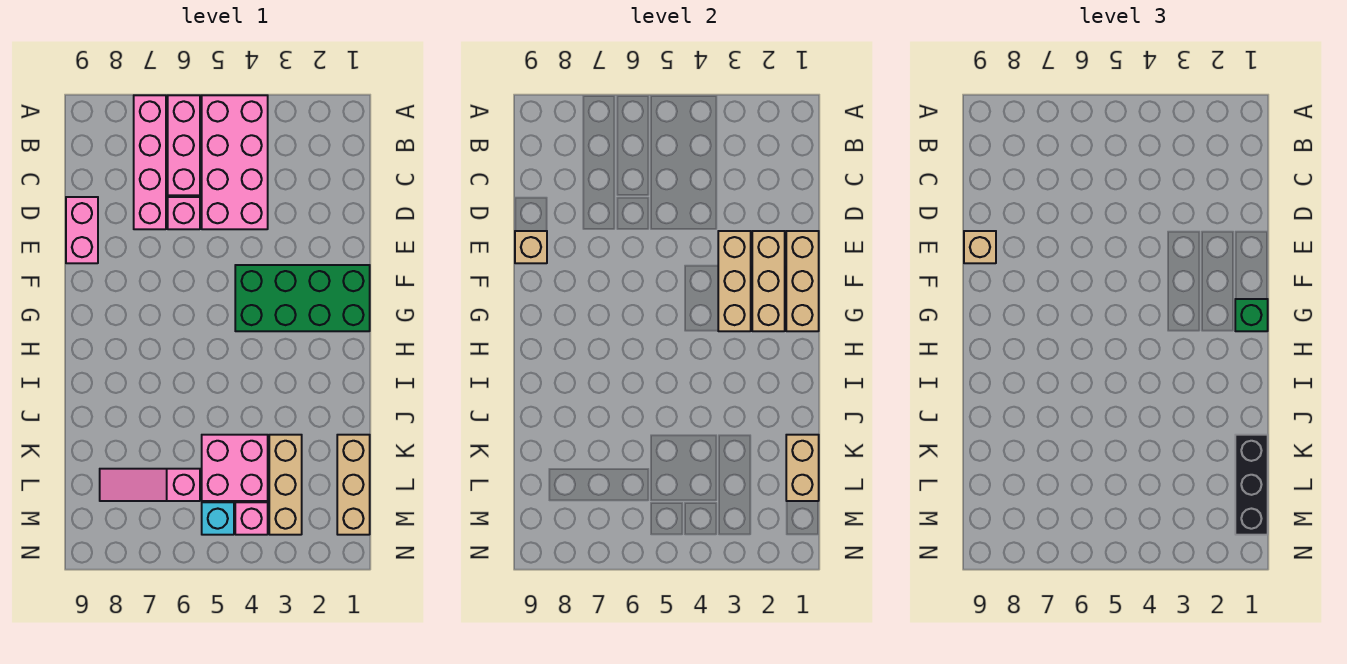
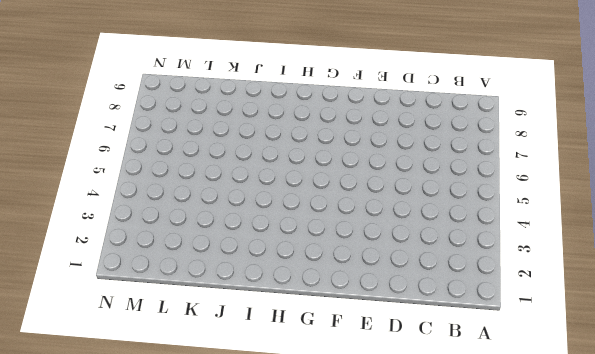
none -> pink 2x4 brick [202,95,268,229]
none -> pink 1x3 brick [168,95,200,195]
none -> pink 1x4 brick [134,95,166,229]

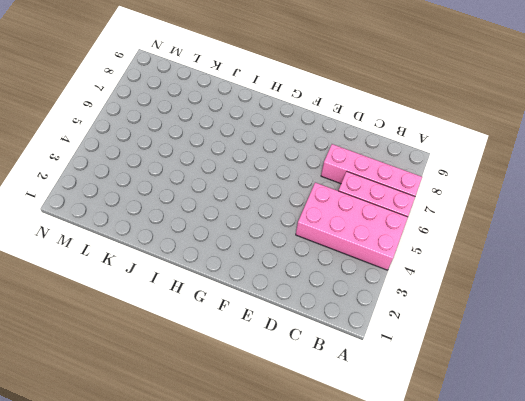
none -> pink 1x1 brick [168,197,200,229]
none -> pink 1x2 brick [66,197,98,263]
none -> green 2x4 brick [235,265,370,331]

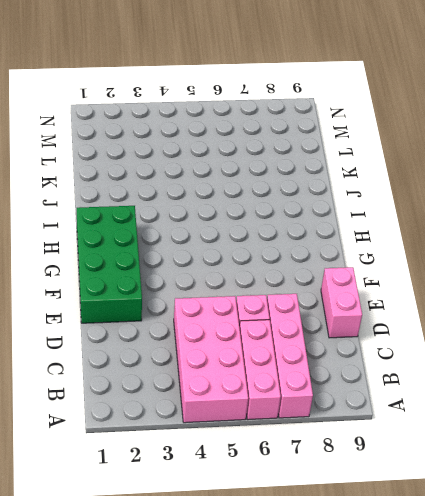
green 2x4 brick [77,206,142,323] -> green 2x4 brick turned to [235,265,370,331]
none -> tan 1x3 brick [337,435,370,535]
none -> tan 1x3 brick [269,435,302,535]
none -> pink 2x2 brick [202,435,268,501]

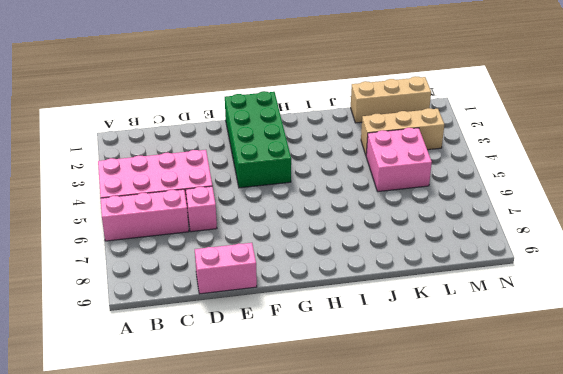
none -> pink 1x4 brick [134,95,166,229]
none -> pink 1x3 slope [100,469,200,501]
none -> pink 1x1 brick [235,502,268,535]

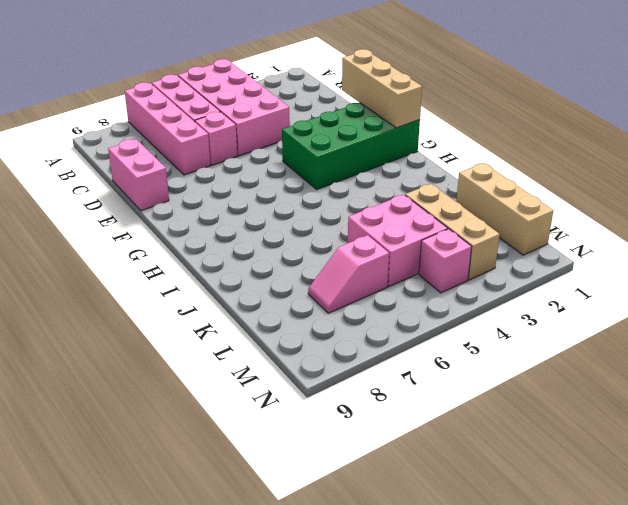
pink 1x2 slope [308,235,389,313] -> pink 1x3 slope [100,469,200,501]
none -> cyan 1x1 brick [202,502,234,535]
none -> tan 1x3 brick [752,231,785,331]
none -> tan 1x3 brick [718,231,751,331]

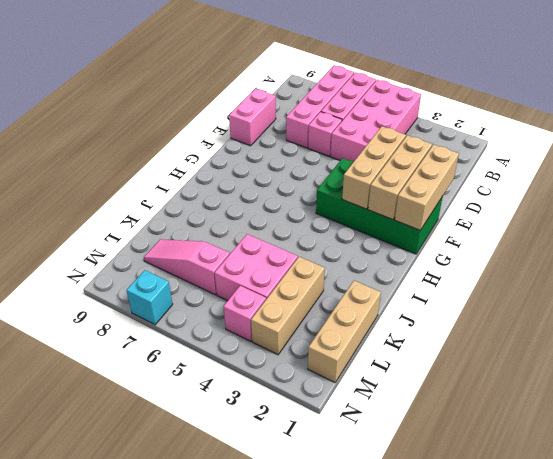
cyan 1x1 brick [126,270,173,325] -> cyan 1x1 brick moved to [202,502,234,535]
none -> tan 1x1 brick [515,231,547,263]
none -> tan 1x2 brick [786,435,819,501]
none -> tan 1x1 brick [964,231,996,263]

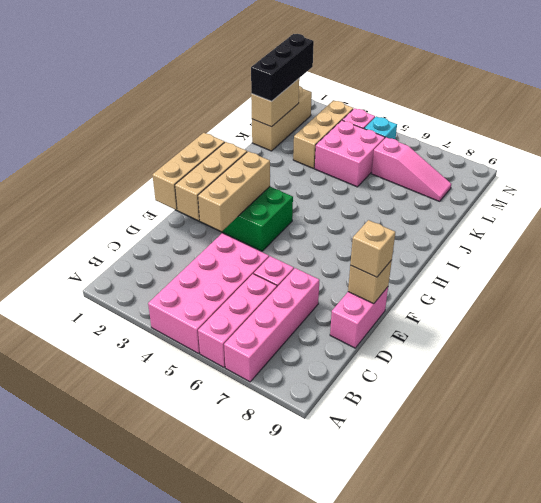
none -> green 1x1 brick [1235,299,1268,331]

